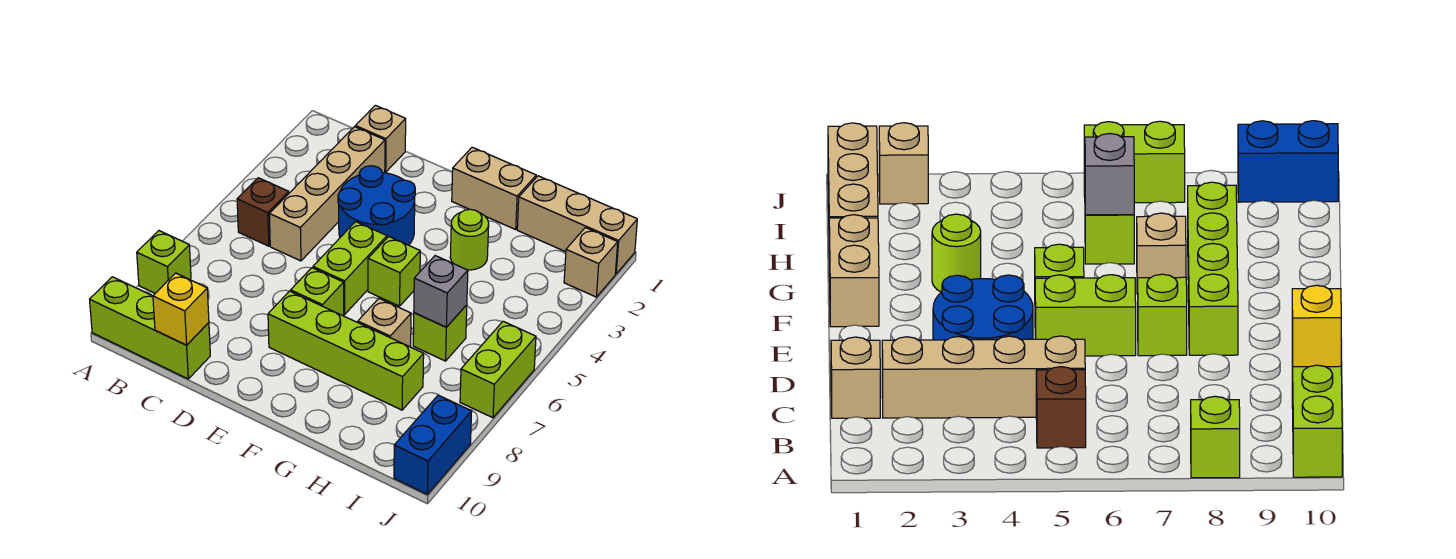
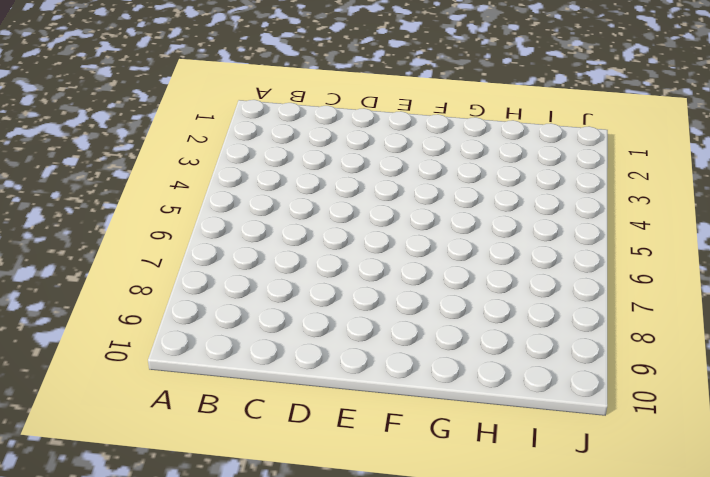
none -> lime 1x1 brick [137,231,191,293]
none -> lime 1x3 brick [90,277,210,379]
none -> brown 1x1 brick [237,178,289,246]

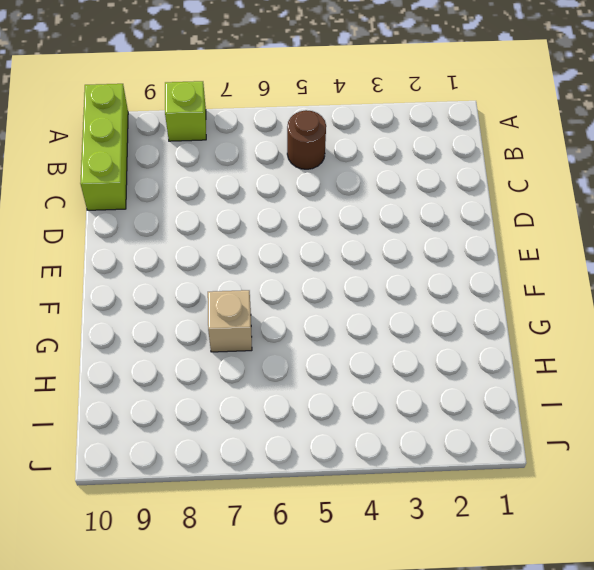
brown 1x1 round brick [287,110,326,169] -> brown 1x1 brick [237,178,289,246]
none -> tan 1x1 brick [355,105,406,172]
none -> tan 1x4 brick [269,127,385,261]
none -> blue 2x2 round brick [338,166,415,245]

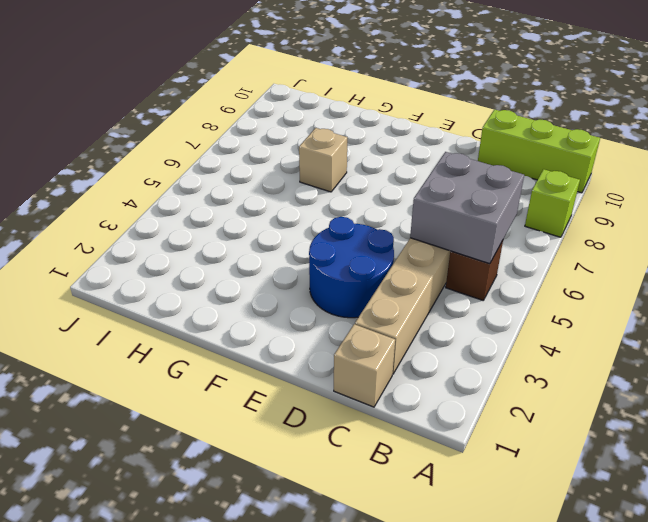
grey 2x2 brick [410,152,524,264] -> none
none -> lime 1x2 brick [313,222,387,314]
none -> lime 1x1 brick [291,268,344,316]
none -> lime 1x4 brick [268,291,424,410]

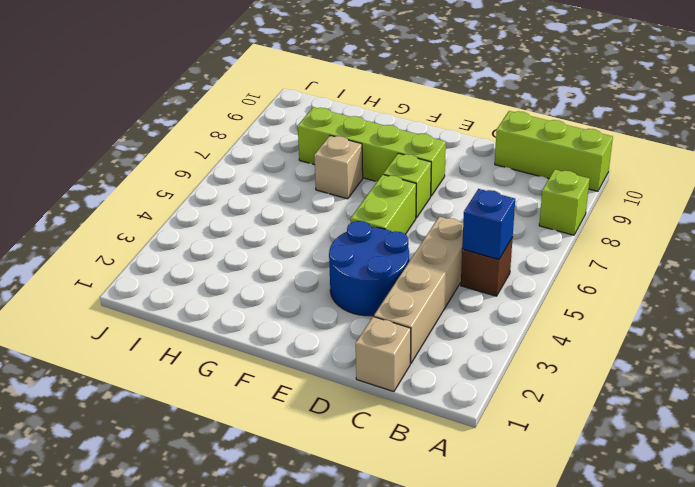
blue 1x1 brick [462,189,515,260] -> none
none -> tan 1x2 brick [452,147,536,229]
none -> lime 1x1 brick [368,237,420,306]
none -> lime 1x1 round brick [450,209,489,270]

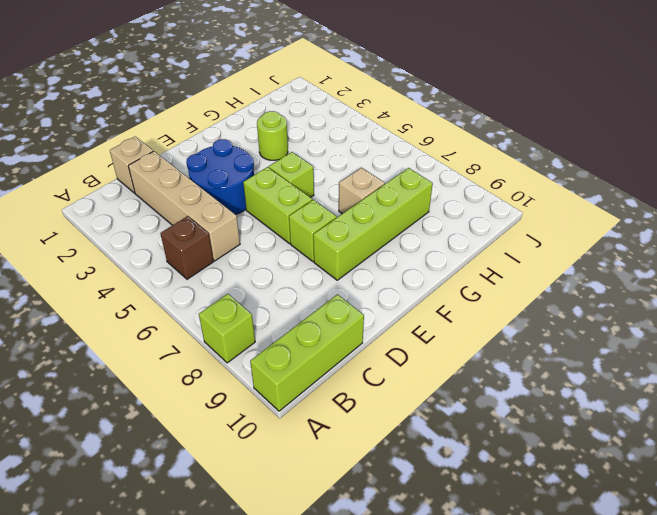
none -> tan 1x2 brick [452,147,536,229]
none -> tan 1x3 brick [517,176,637,274]
none -> lime 1x1 brick [413,305,467,361]

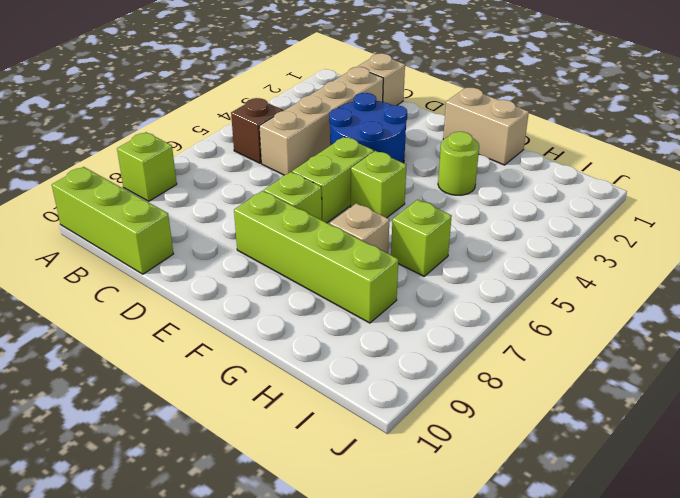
none -> tan 1x3 brick [517,176,637,274]
none -> tan 1x1 brick [564,228,618,297]
none -> lime 1x2 brick [460,321,536,418]

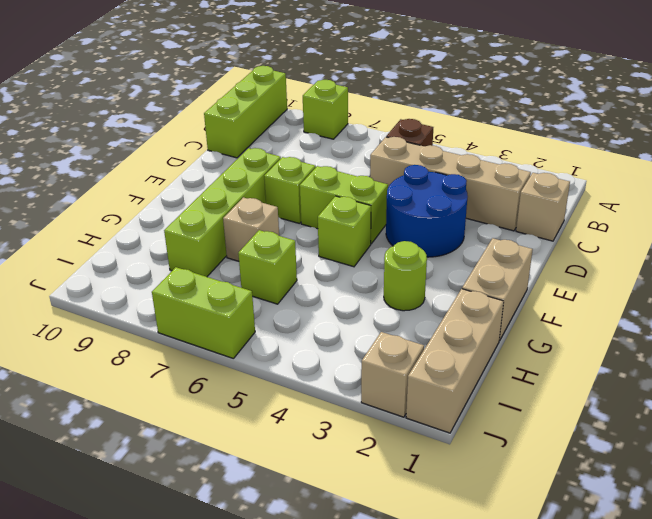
none -> blue 1x2 brick [394,395,472,494]
none -> yellow 1x1 brick [153,273,209,345]
none -> grey 1x1 brick [414,256,468,327]

